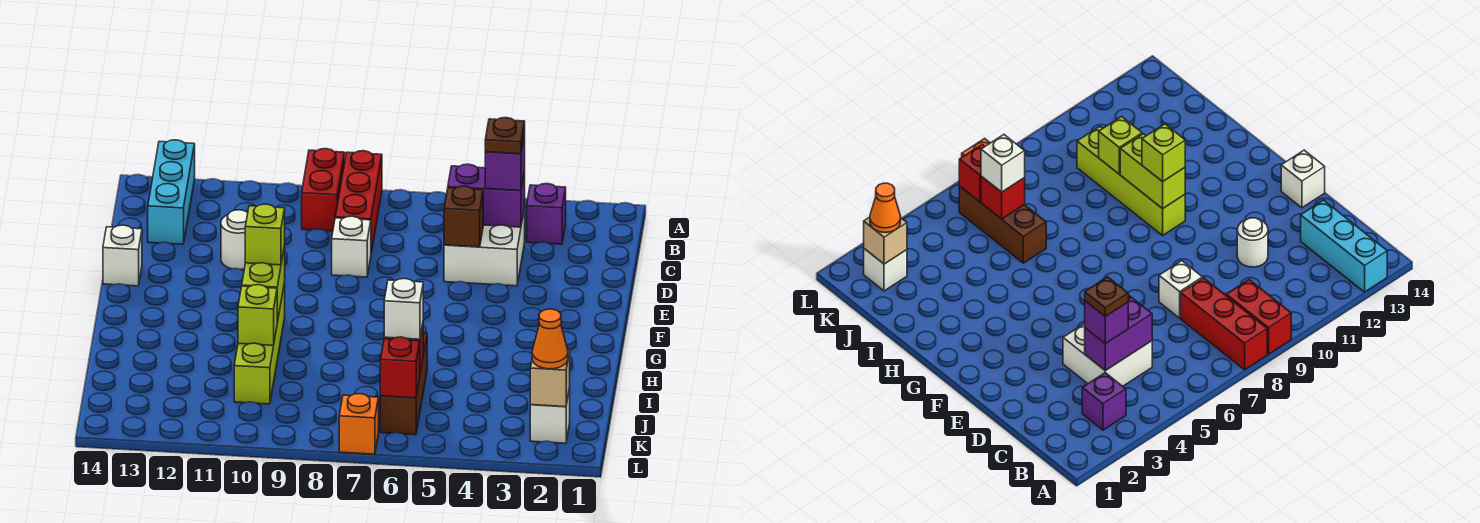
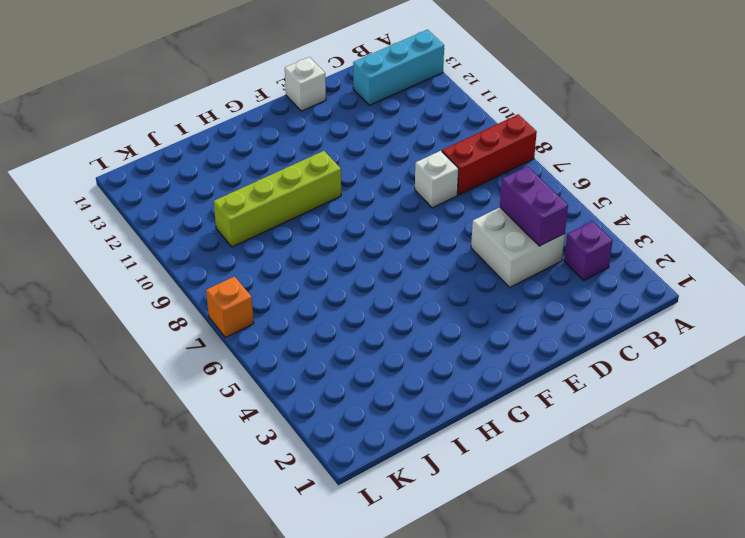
none -> red 1x2 brick [302,149,345,231]
none -> white 1x1 round brick [221,210,248,270]
none -> brown 1x3 brick [380,334,427,435]

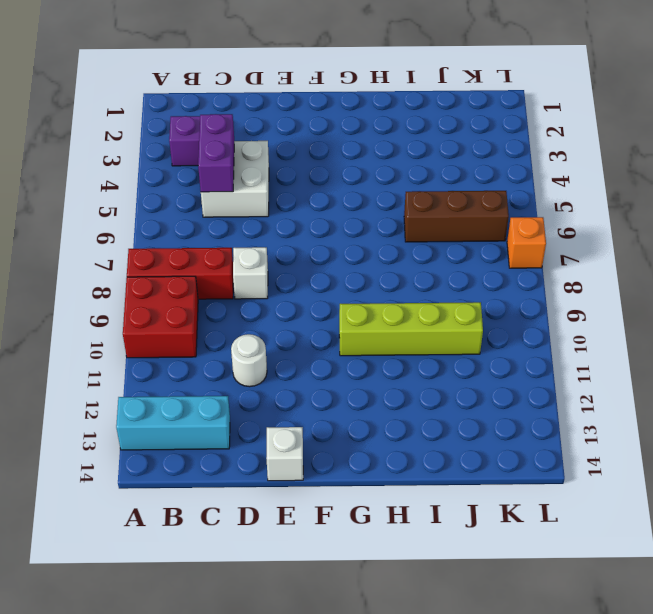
red 2x2 brick [123,276,198,358] -> red 1x2 brick [302,149,345,231]
none -> white 1x1 brick [530,388,570,443]
none -> brown 1x1 brick [444,186,483,247]
none -> lime 1x2 brick [242,246,285,323]

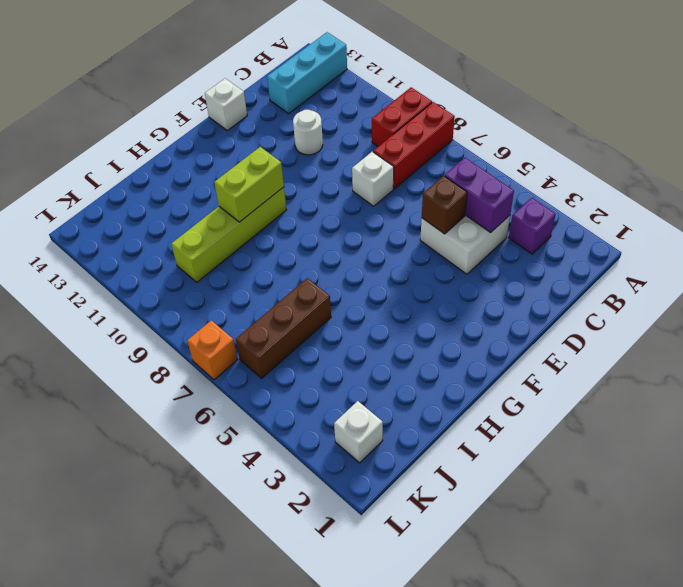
none -> lime 1x1 brick [238,285,277,345]
none -> red 1x1 brick [981,176,1025,219]
none -> tan 1x1 brick [530,349,570,407]

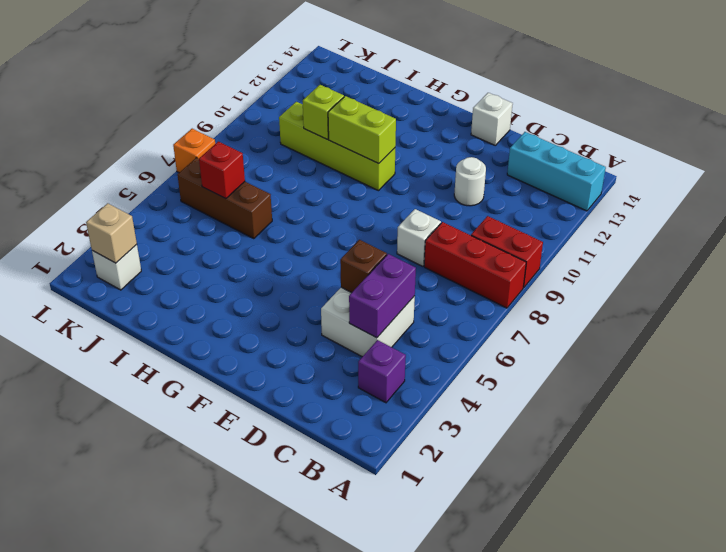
none -> red 1x1 brick [380,337,420,398]
none -> purple 1x1 brick [485,134,525,191]
none -> lime 1x1 brick [245,204,285,265]

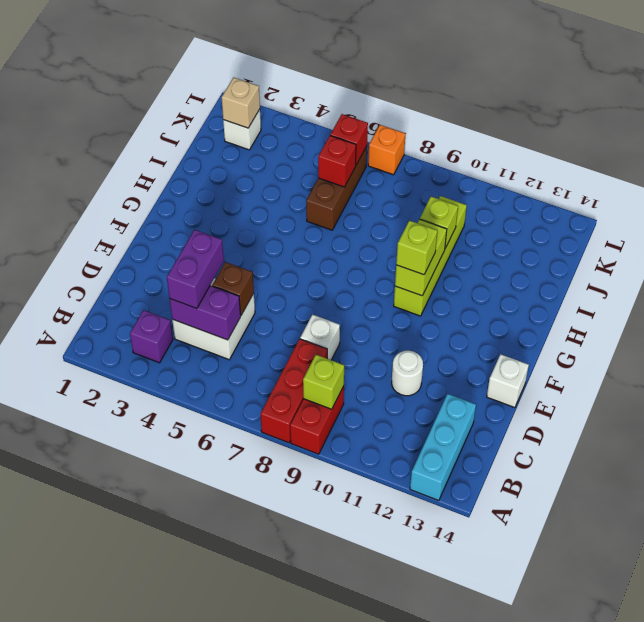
lime 1x1 brick [303,355,344,409] -> none
purple 1x2 brick [167,230,224,309] -> purple 1x1 brick [485,134,525,191]
none -> white 1x1 brick [384,279,423,339]
none -> orange 1x1 cone [532,309,568,369]
none -> brown 1x1 plate [485,118,525,154]

